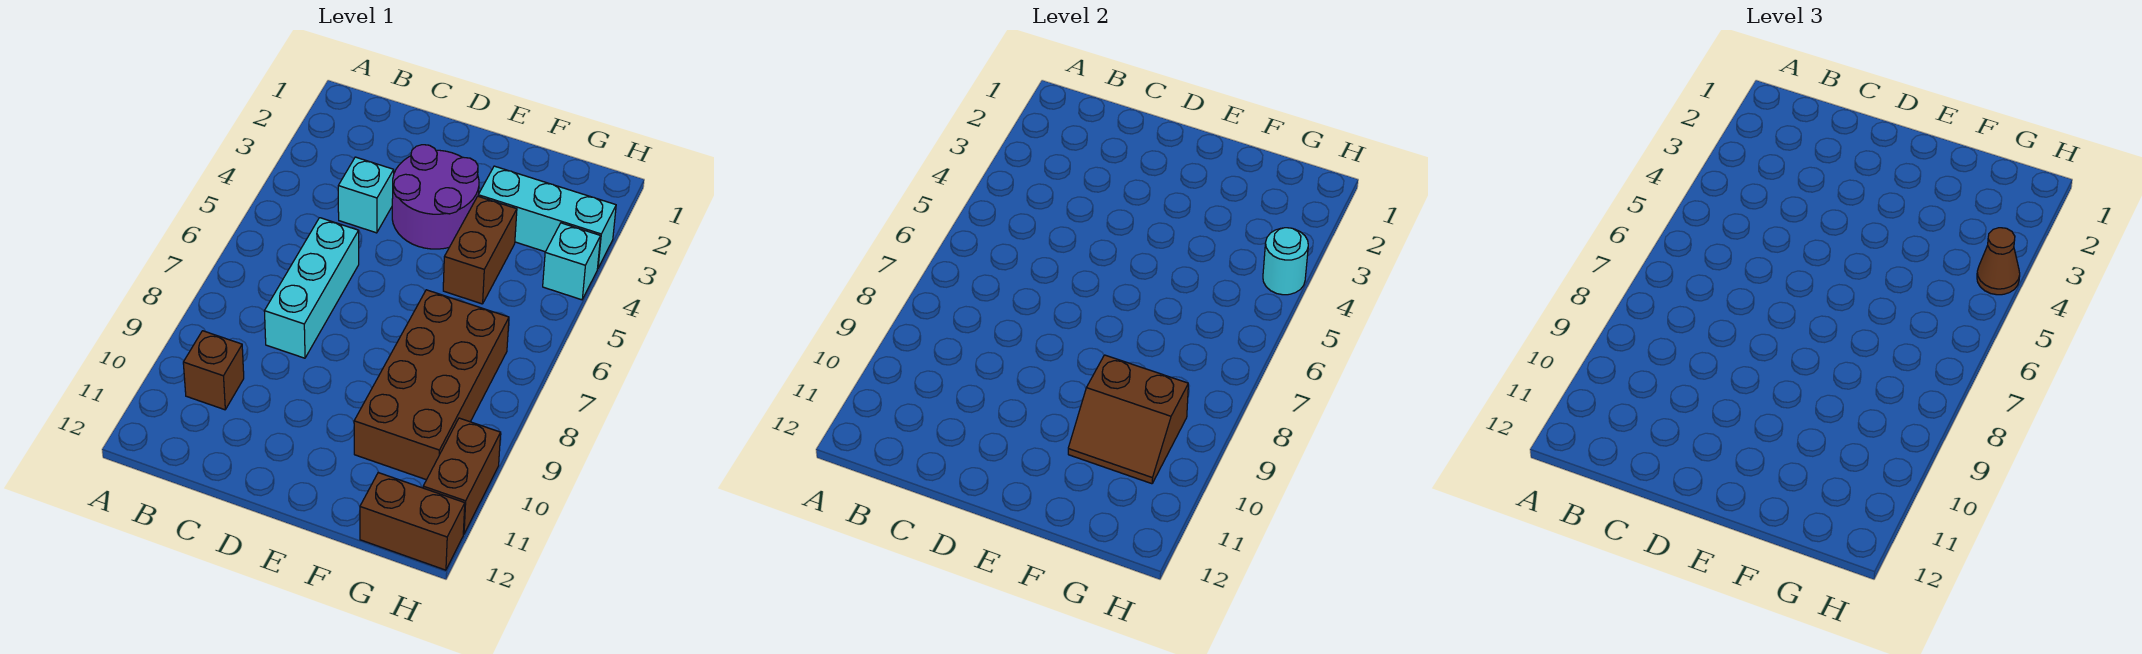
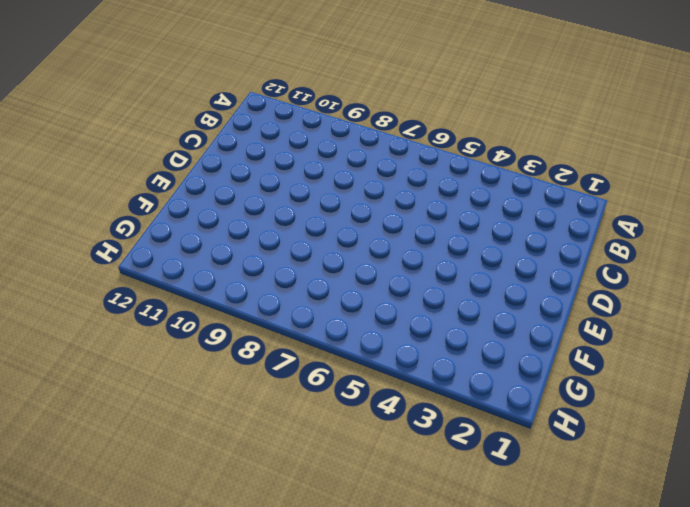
none -> brown 1x1 brick [183,331,244,410]
none -> cyan 1x1 brick [338,157,394,233]
none -> cyan 1x3 brick [264,218,359,358]

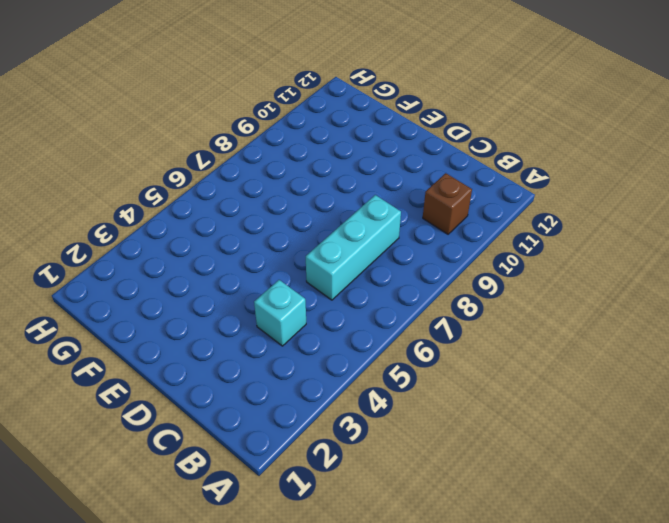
none -> purple 2x2 round brick [392,145,479,249]
none -> cyan 1x3 brick [478,166,616,268]
none -> brown 1x2 brick [443,196,517,304]

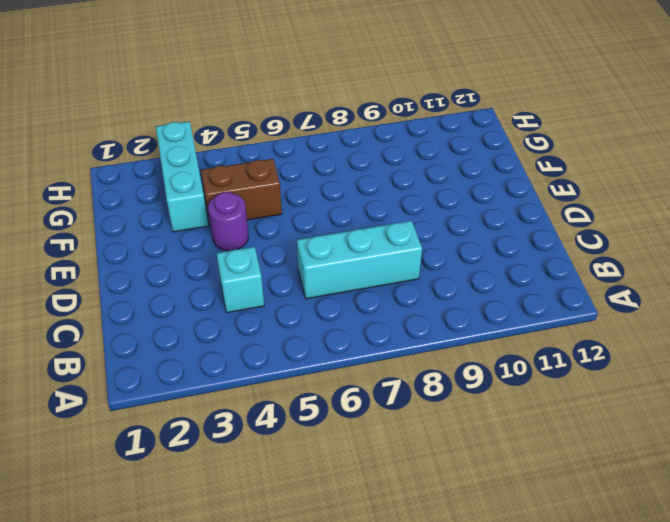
purple 1x1 round brick [208,192,248,251] -> purple 2x2 round brick [392,145,479,249]
none -> brown 1x1 brick [183,331,244,410]
none -> brown 2x4 brick [354,290,509,480]
none -> brown 1x2 brick [360,472,465,570]

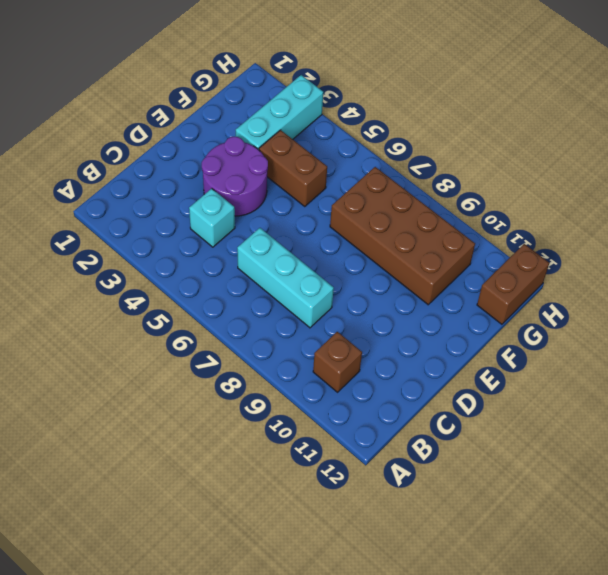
none -> cyan 1x1 brick [543,223,601,300]
none -> brown 1x2 brick [423,418,501,534]
none -> brown 2x2 slope [1068,355,1188,484]

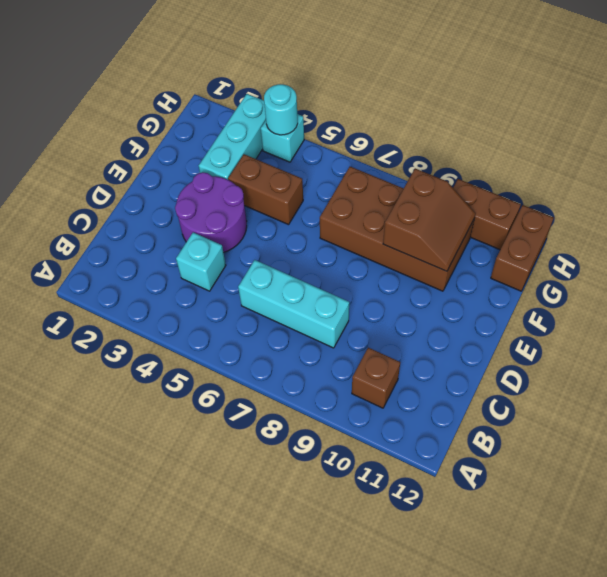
none -> brown 1x1 cone [1977,228,2020,295]

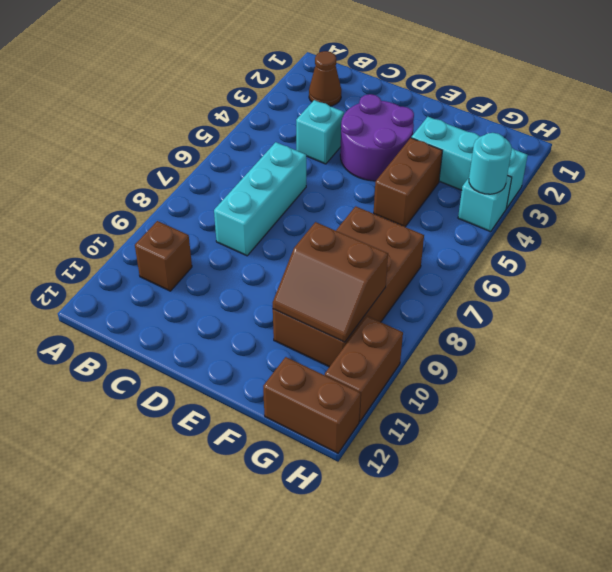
brown 1x1 cone [309,51,341,106] -> brown 1x1 cone moved to [1977,228,2020,295]

